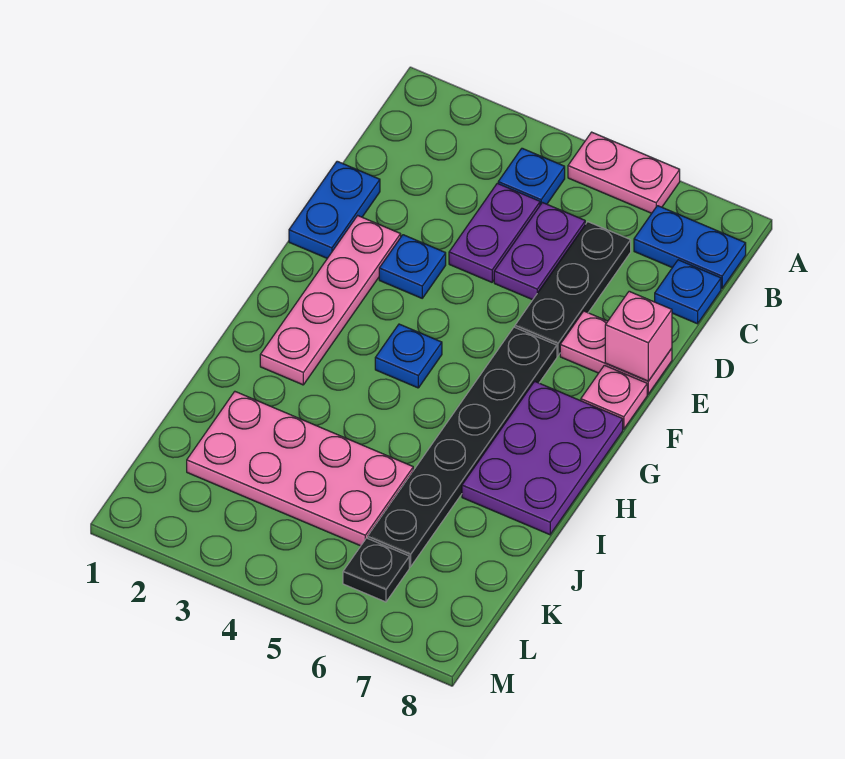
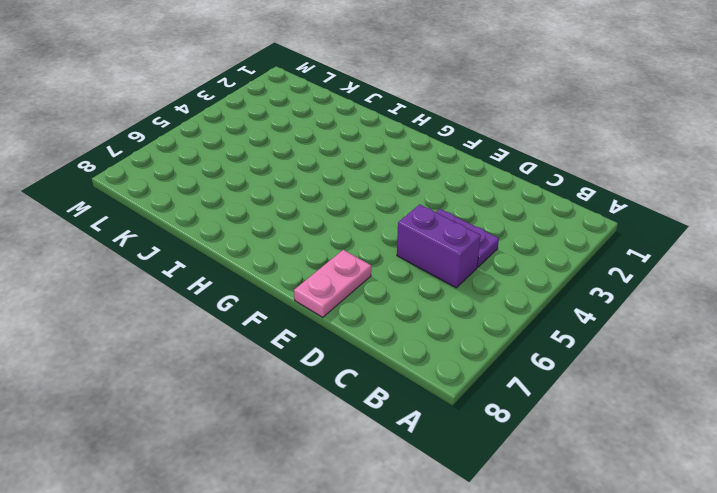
purple 1x2 brick [397,204,481,288] -> purple 1x2 plate [494,203,585,300]
none -> pink 1x2 plate [568,132,680,213]
none -> blue 1x1 plate [498,148,565,205]
none -> blue 1x2 plate [634,206,746,288]

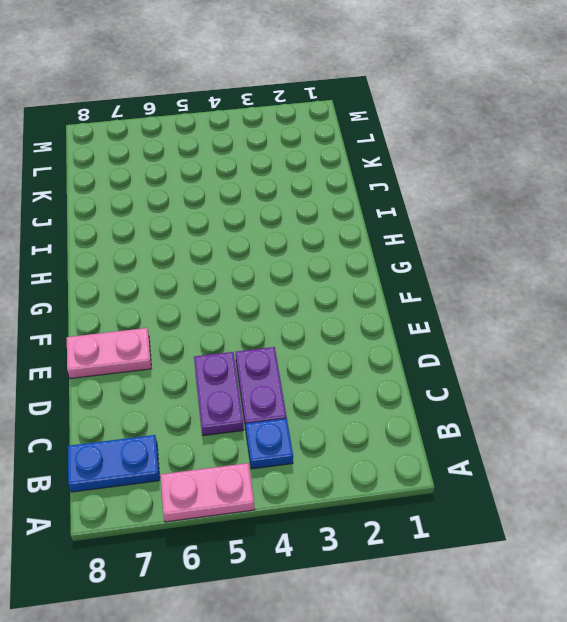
none -> black 1x3 plate [515,222,631,356]
none -> blue 1x1 plate [655,260,721,324]
none -> blue 1x2 plate [289,161,380,258]

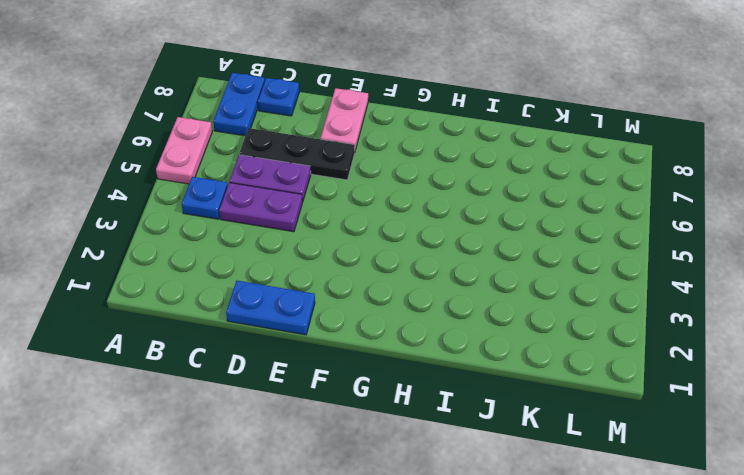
none -> pink 1x4 plate [260,216,401,385]
none -> blue 1x1 plate [379,235,446,298]
none -> black 1x6 plate [368,327,557,567]

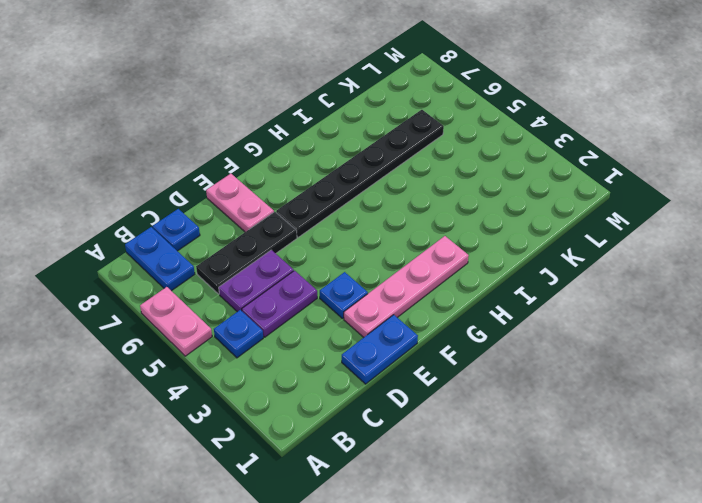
none -> pink 1x1 plate [581,365,647,429]
none -> blue 1x1 plate [375,324,442,388]
none -> purple 2x3 plate [462,381,623,535]

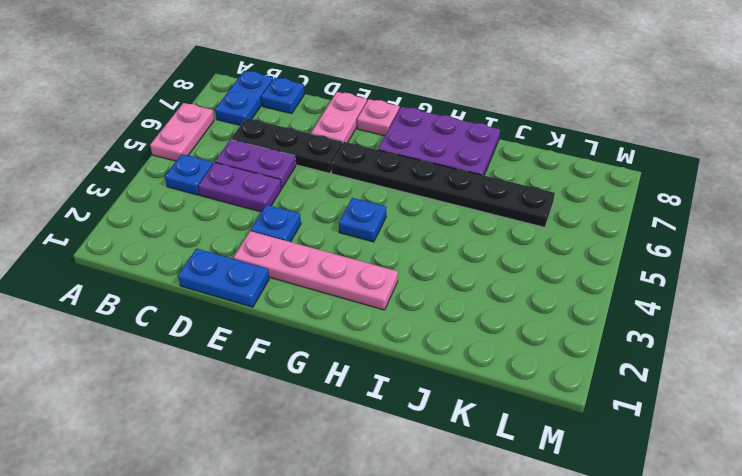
none -> pink 2x4 plate [187,392,413,546]
none -> black 1x1 plate [343,538,409,602]
none -> pink 1x1 brick [605,291,672,381]

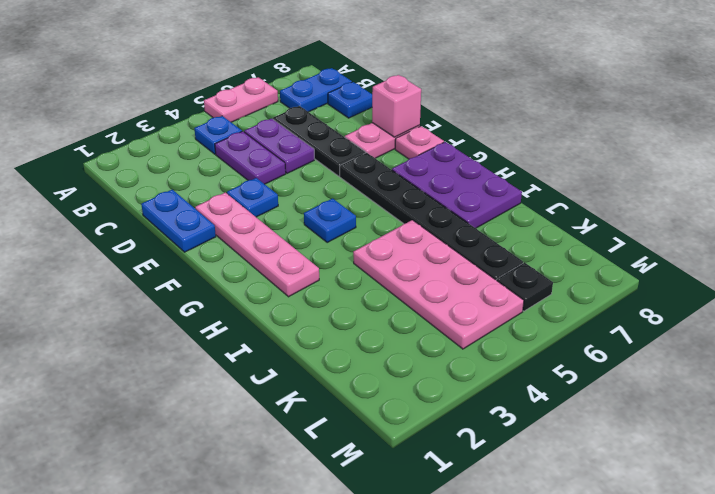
pink 2x4 plate [353,220,524,349] -> pink 2x4 plate turned to [187,392,413,546]

